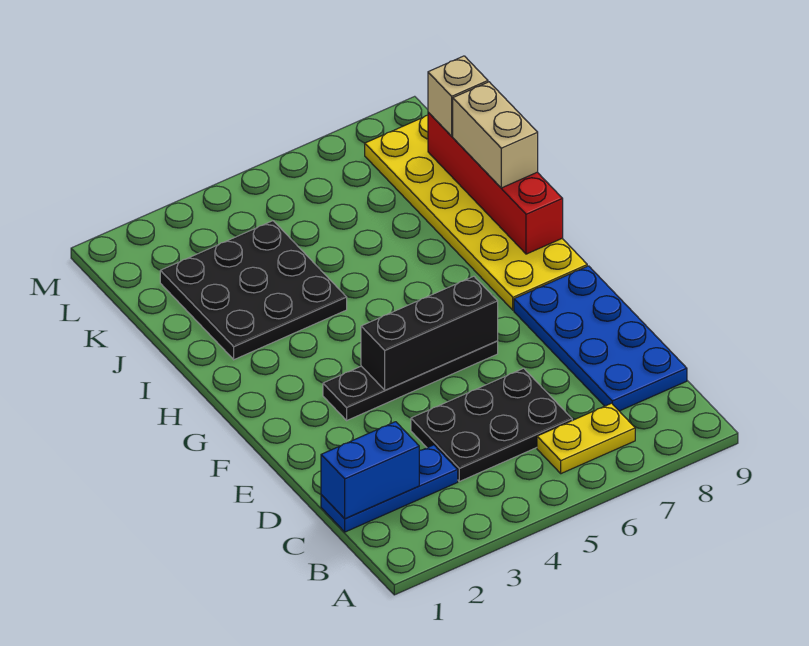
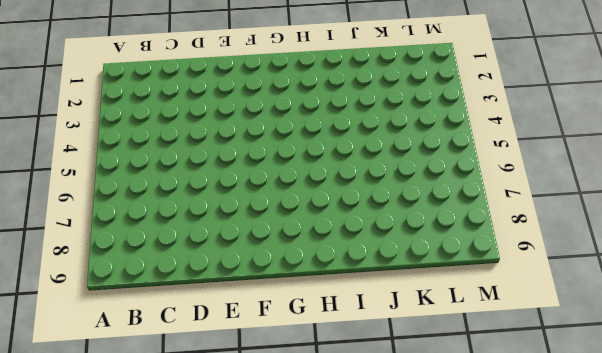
none -> yellow 1x2 plate [537,403,635,474]
none -> blue 1x3 plate [321,445,458,532]
none -> black 2x3 plate [411,368,572,481]

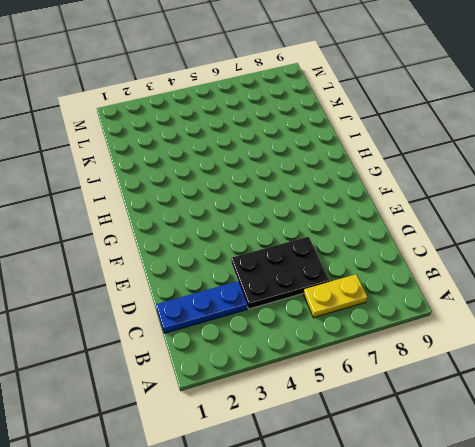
none -> blue 2x4 plate [514,266,687,411]
none -> black 1x4 plate [323,341,498,420]
none -> yellow 2x6 plate [365,115,587,310]

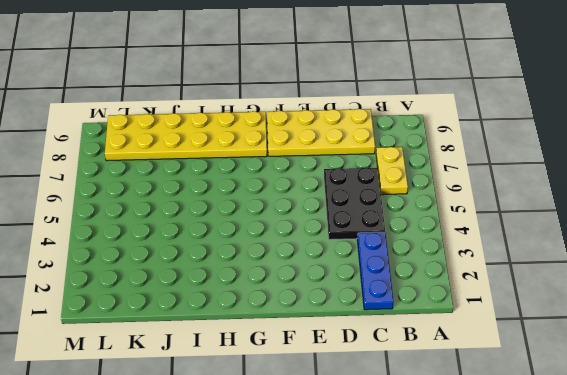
yellow 2x4 plate [267,109,375,156] -> blue 2x4 plate [514,266,687,411]
none -> black 1x4 plate [323,341,498,420]
none -> black 3x3 plate [160,221,347,360]
none -> blue 1x2 brick [321,422,419,519]

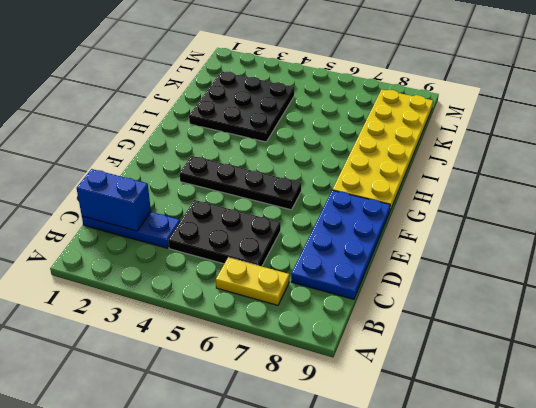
none -> black 1x3 brick [361,276,498,390]
none -> red 1x4 brick [428,112,563,254]
none -> tan 1x2 brick [453,82,538,188]

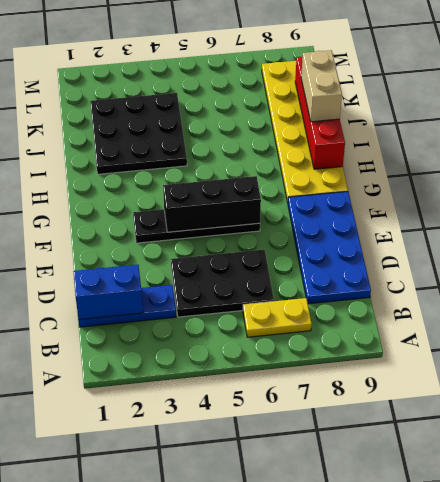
none -> tan 1x1 brick [428,56,488,136]

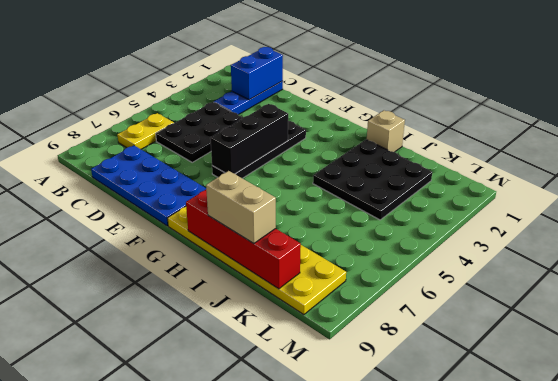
tan 1x1 brick [367,110,405,152] -> tan 1x1 brick moved to [428,56,488,136]

